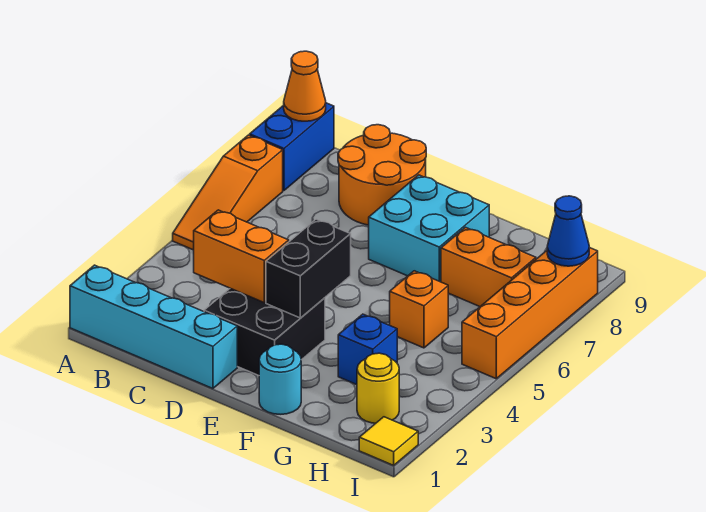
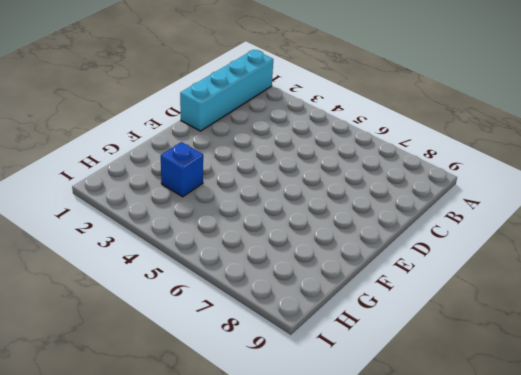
none -> orange 1x3 slope [173,135,283,250]
none -> blue 1x2 brick [250,103,334,191]
none -> orange 2x2 round brick [338,125,426,225]

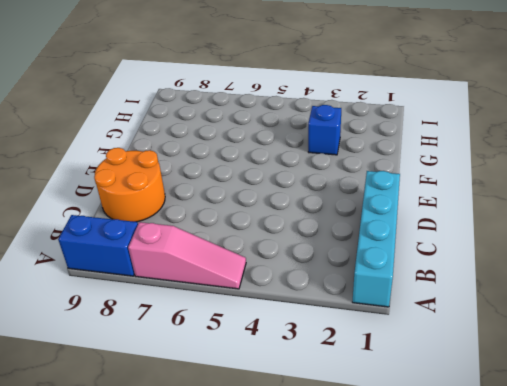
pink 1x3 slope [128,222,246,289] -> orange 1x3 slope [173,135,283,250]
none -> black 2x2 brick [204,288,325,376]
none -> cyan 2x2 brick [369,175,489,282]
none -> cyan 1x1 round brick [259,344,301,414]

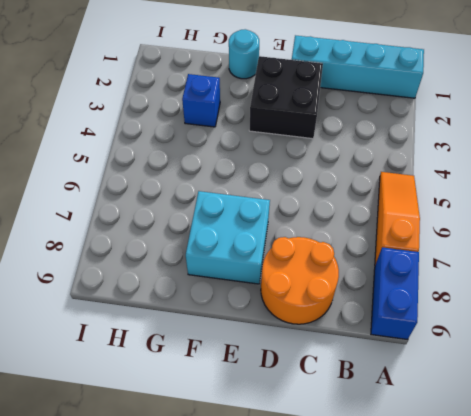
none -> orange 1x1 brick [390,271,448,348]
none -> orange 1x2 brick [441,227,536,307]
none -> yellow 1x1 round brick [357,353,399,423]

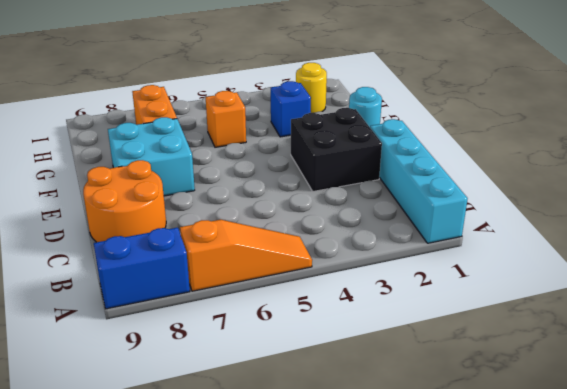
none -> yellow 1x1 tile [359,417,418,465]
none -> orange 1x4 brick [462,248,598,379]
none -> orange 1x1 cone [284,51,326,121]

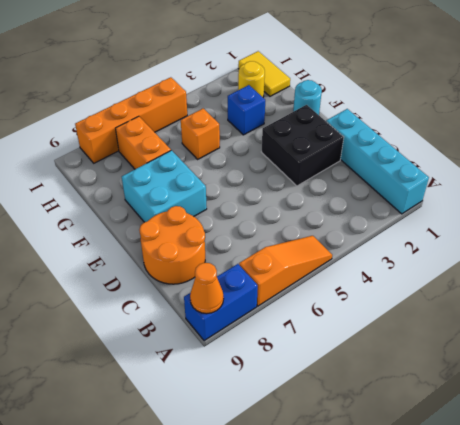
yellow 1x2 tile [238,51,290,96] -> yellow 1x1 tile [359,417,418,465]
none -> orange 1x2 brick [194,210,289,302]
none -> black 1x2 brick [266,219,351,318]
none -> blue 1x1 cone [547,196,589,266]

